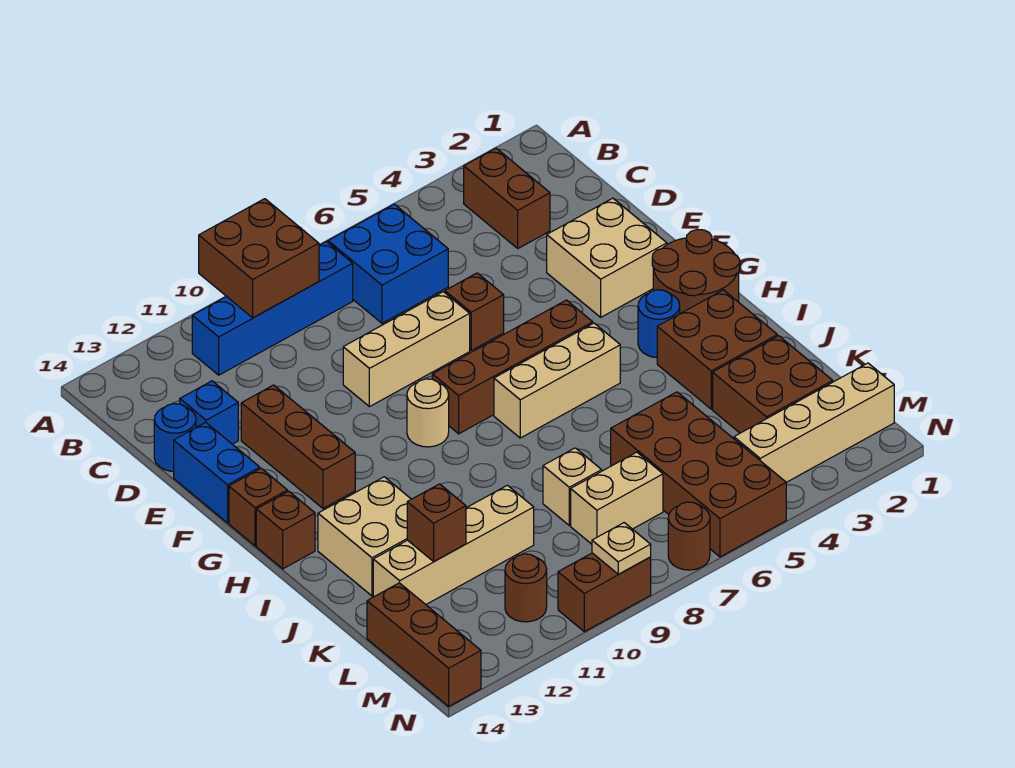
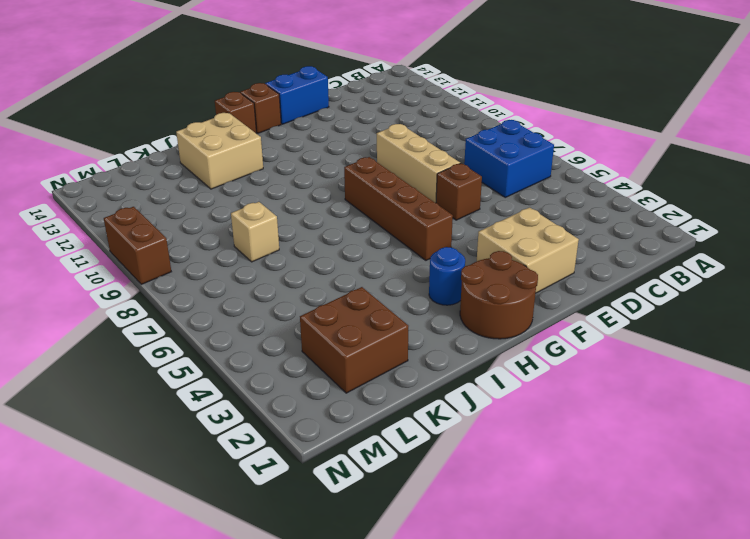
none -> brown 1x2 brick [464,148,550,248]
none -> blue 1x4 brick [192,242,353,375]
none -> blue 1x1 brick [180,381,238,444]
none -> blue 1x1 round brick [154,404,196,471]

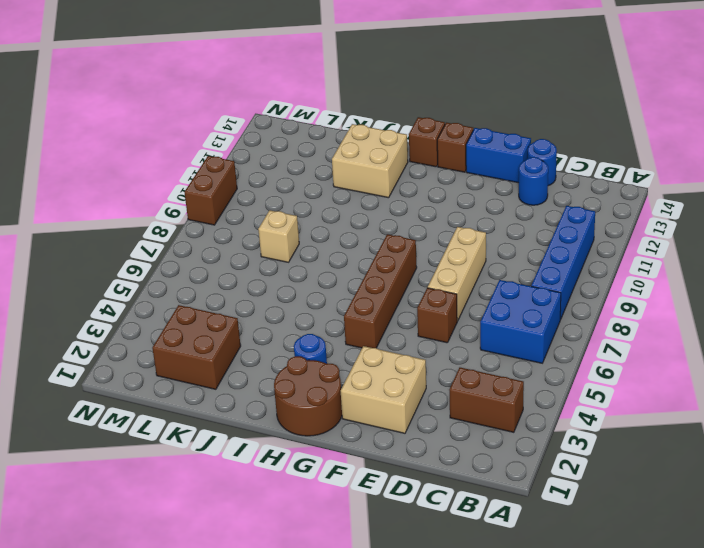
blue 1x1 round brick [519,157,548,205] -> blue 1x1 brick [180,381,238,444]
none -> brown 1x3 brick [241,385,355,508]
none -> tan 1x1 round brick [407,379,449,447]
none -> tan 1x3 brick [494,323,620,438]
none -> brown 2x2 brick [657,290,777,409]

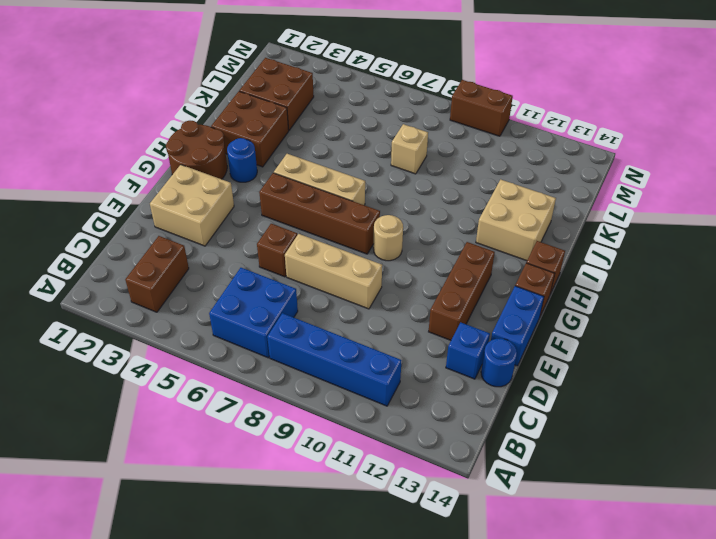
none -> brown 2x4 brick [611,392,786,557]
none -> tan 1x4 brick [373,485,534,605]
none -> tan 1x2 brick [571,452,663,544]
none -> brown 1x3 brick [367,583,481,706]

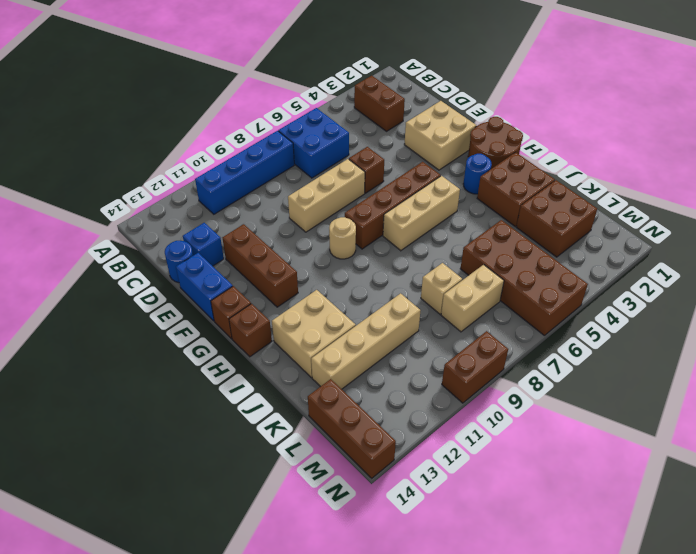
none -> tan 1x4 brick [734,363,894,482]
none -> brown 1x1 round brick [505,554,547,622]
none -> brown 1x1 round brick [668,502,710,570]
none -> brown 2x2 brick [199,199,319,318]

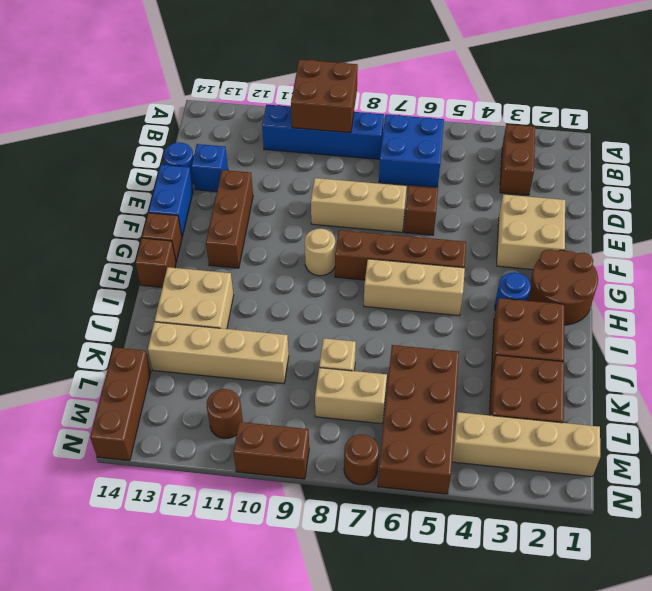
none -> brown 1x1 brick [407,484,466,561]
none -> tan 1x1 plate [592,523,651,574]

